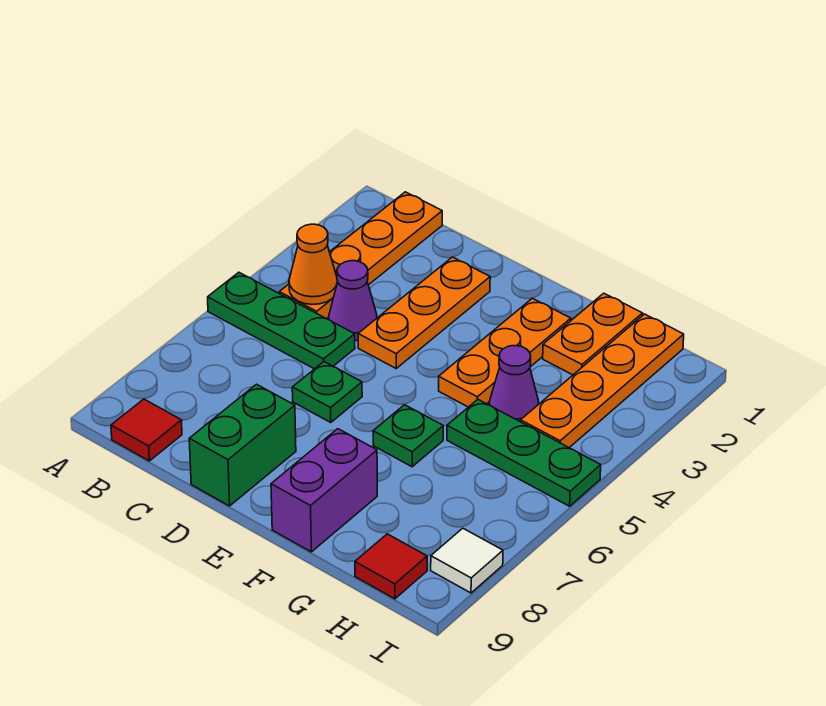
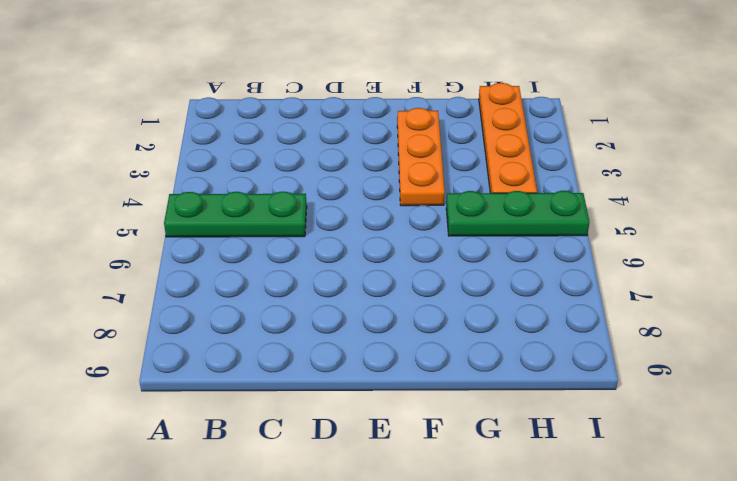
none -> orange 1x4 plate [279,192,442,319]
none -> red 1x1 tile [111,399,182,461]
none -> purple 1x1 cone [329,261,377,341]

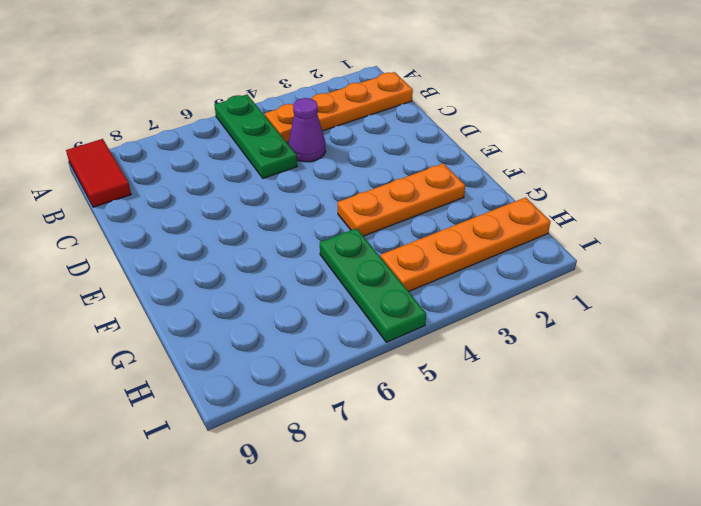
red 1x2 tile [66,139,131,207] -> red 1x1 tile [111,399,182,461]
none -> orange 1x3 plate [358,257,490,368]
none -> green 1x1 plate [292,362,362,423]
none -> green 1x2 brick [189,384,296,506]

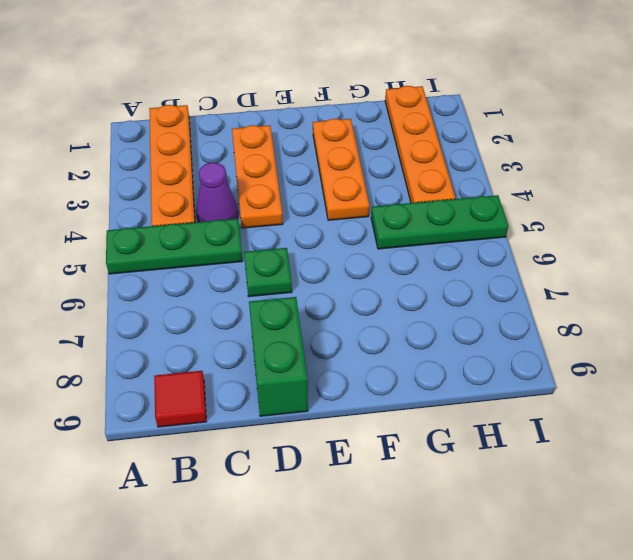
none -> green 1x1 plate [373,405,443,467]
none -> purple 1x2 brick [271,429,377,552]
none -> orange 1x2 plate [543,293,643,375]

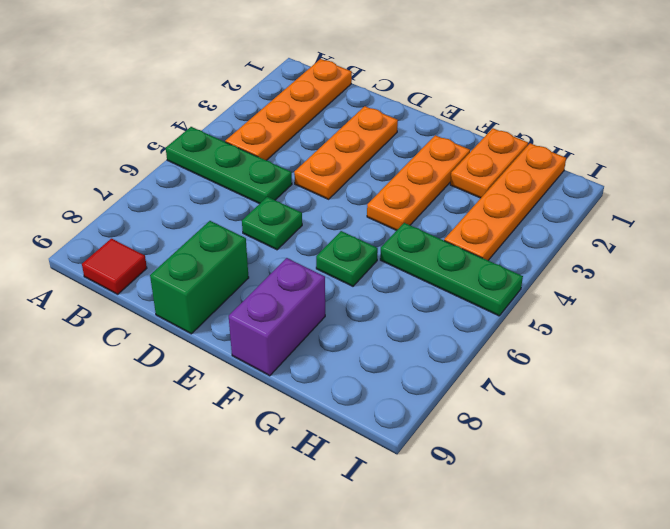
none -> purple 1x1 cone [329,261,377,341]
none -> purple 1x1 cone [489,346,539,422]
none -> red 1x1 tile [355,534,427,599]

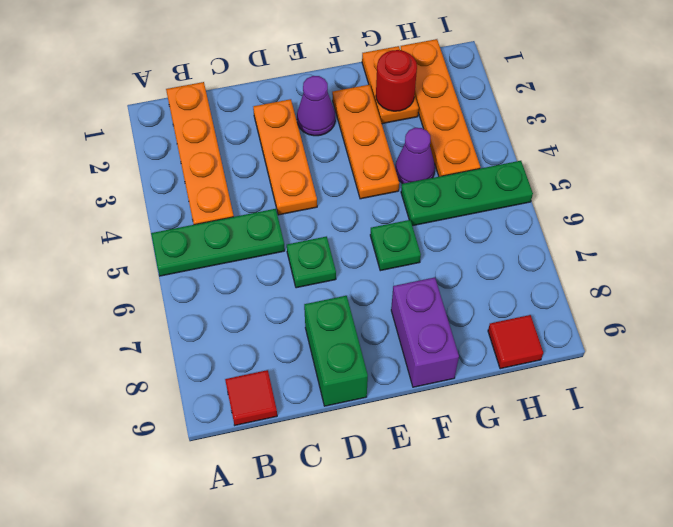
purple 1x1 cone [297,76,335,136] -> purple 1x1 cone moved to [329,261,377,341]
red 1x1 round brick [376,50,417,111] -> none
none -> white 1x1 tile [431,528,503,593]
none -> orange 1x1 cone [289,224,337,304]

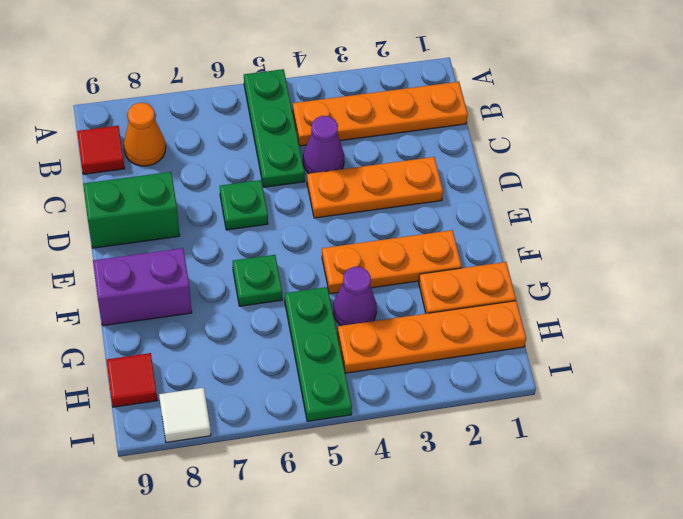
orange 1x1 cone [124,103,166,166] -> orange 1x1 cone moved to [289,224,337,304]

